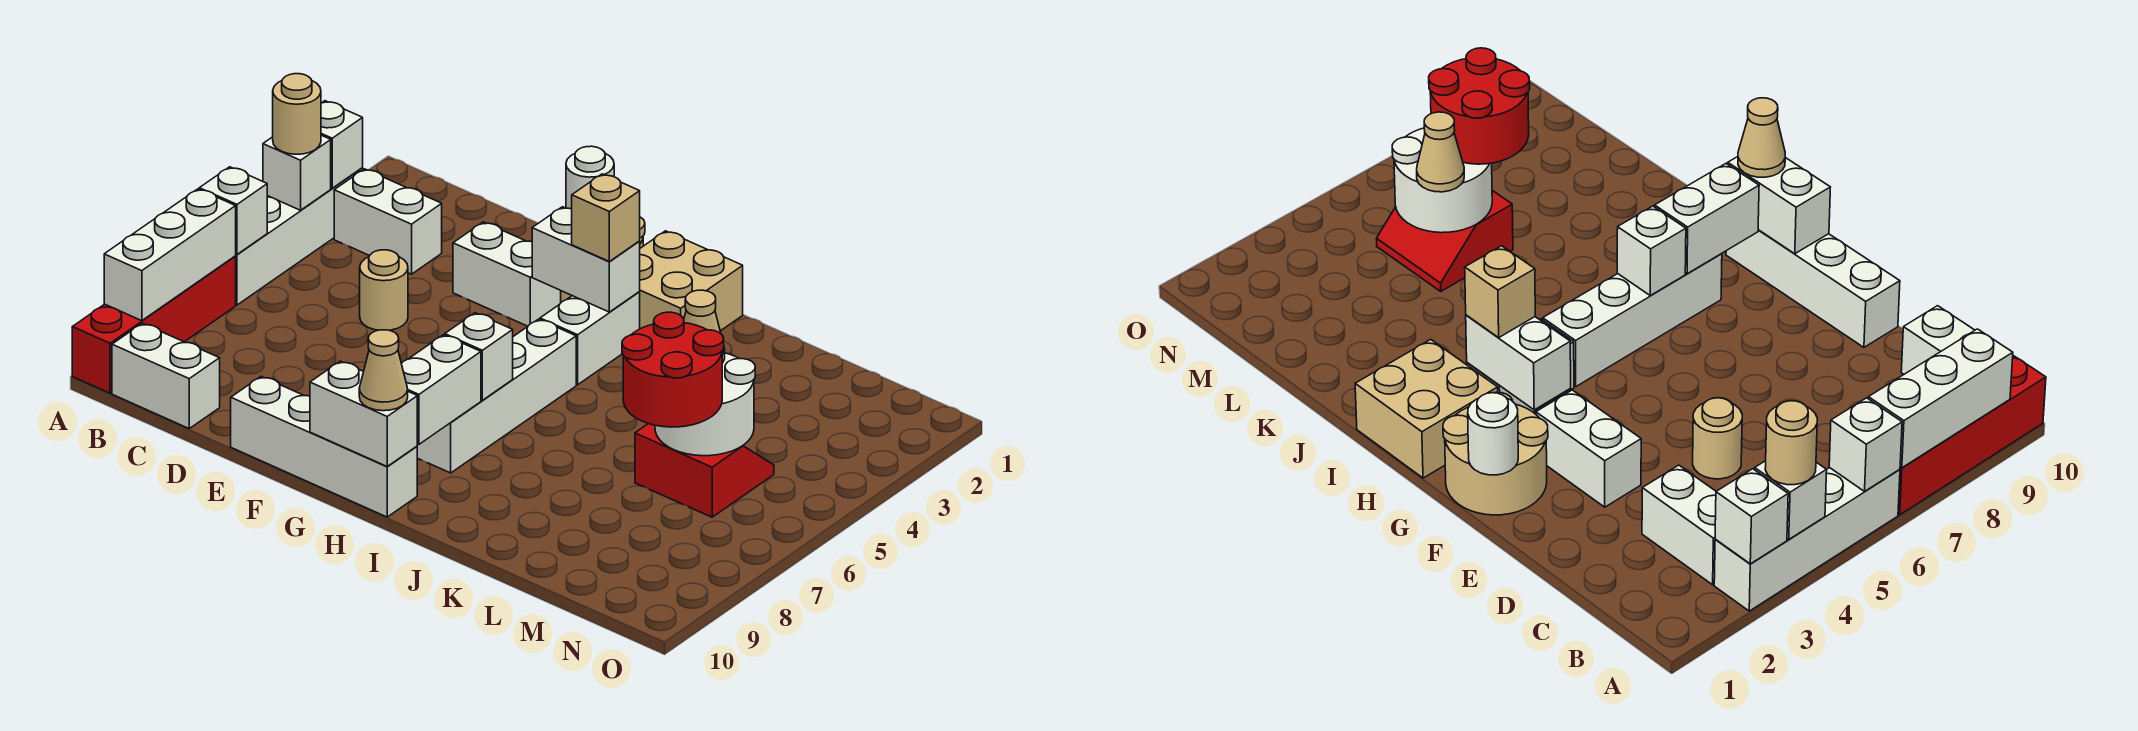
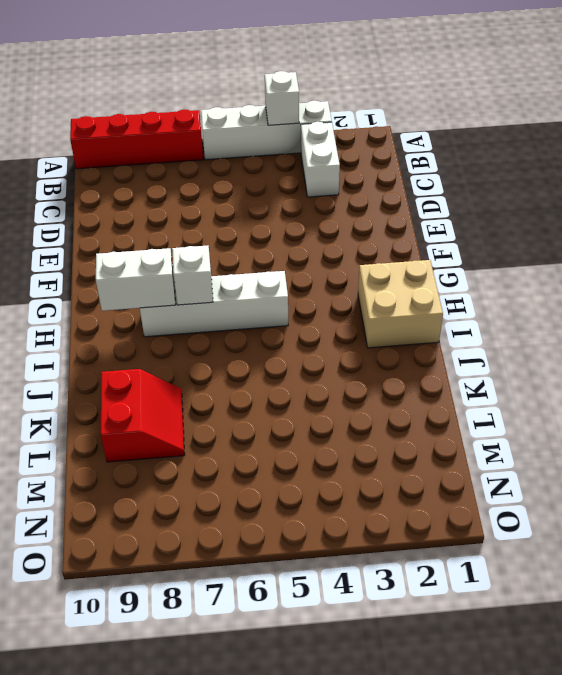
red 2x2 slope [101,369,185,462] -> red 2x2 slope moved to [635,424,774,517]
none -> white 1x2 brick [112,323,220,428]
none -> tan 1x1 round brick [360,250,408,330]
none -> white 1x2 brick [453,222,561,326]

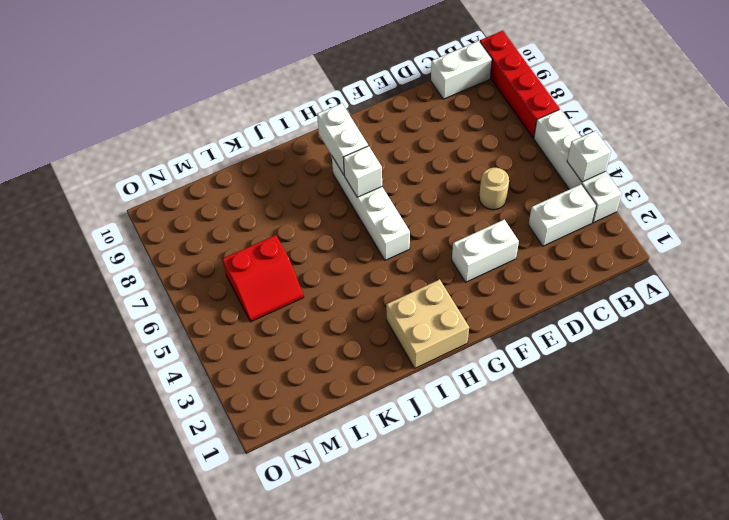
none -> white 1x4 brick [231,377,417,517]
none -> tan 2x2 round brick [1443,392,1548,515]
none -> white 1x2 brick [540,292,640,385]

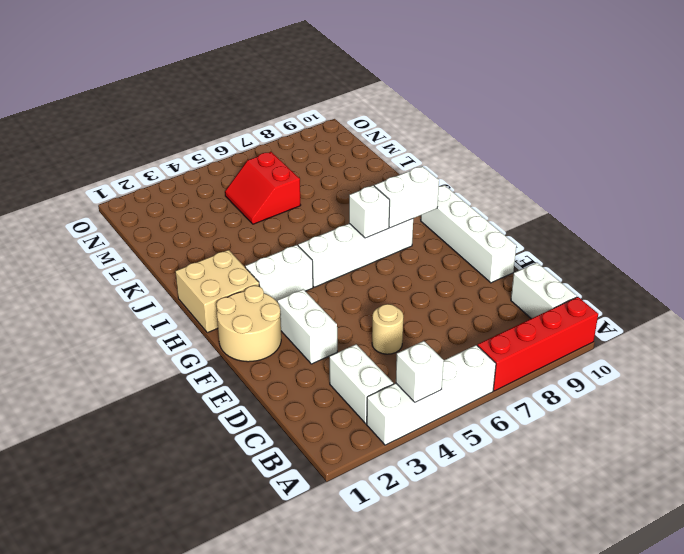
none -> white 1x1 brick [321,101,363,188]
none -> white 1x1 brick [199,167,267,254]
none -> white 1x3 brick [104,189,236,321]

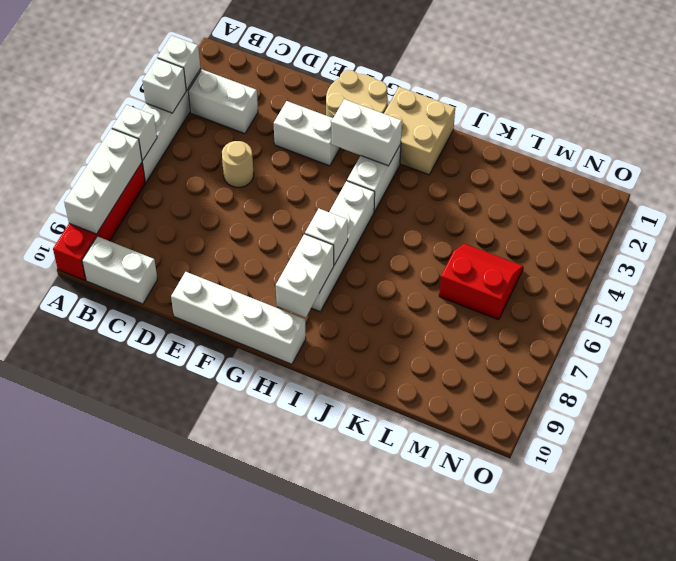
none -> white 1x1 round brick [566,146,614,209]
none -> white 1x2 brick [310,361,417,467]
none -> white 2x2 round brick [655,353,755,456]

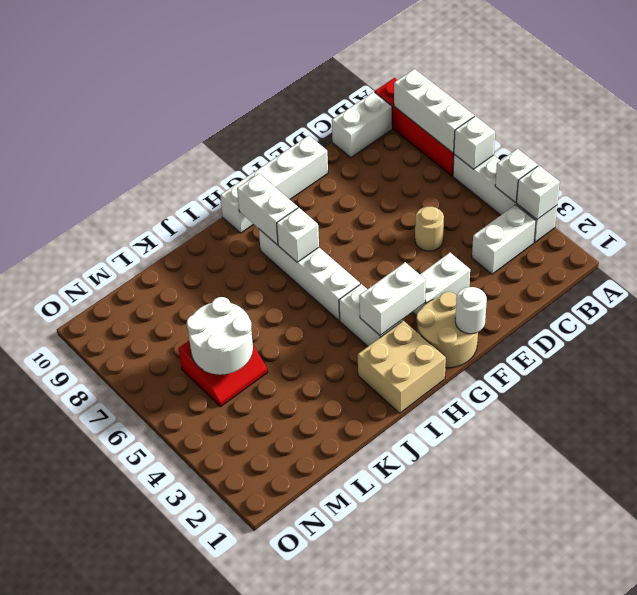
none -> white 1x2 brick [310,361,417,467]
none -> tan 1x1 round brick [273,74,321,154]
none -> tan 1x1 brick [572,174,640,261]

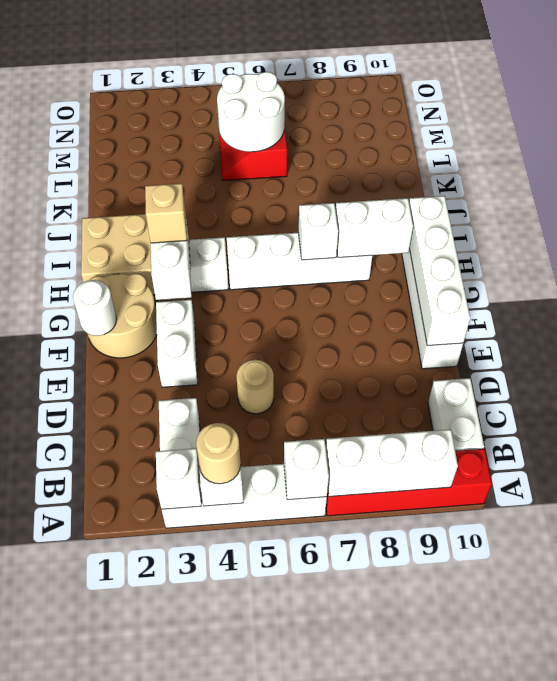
white 1x4 brick [409,196,470,346] -> white 1x2 brick [310,361,417,467]
none -> tan 1x1 cone [359,330,408,411]
none -> tan 1x1 cone [684,290,725,363]
none -> red 2x2 round brick [622,312,724,427]

